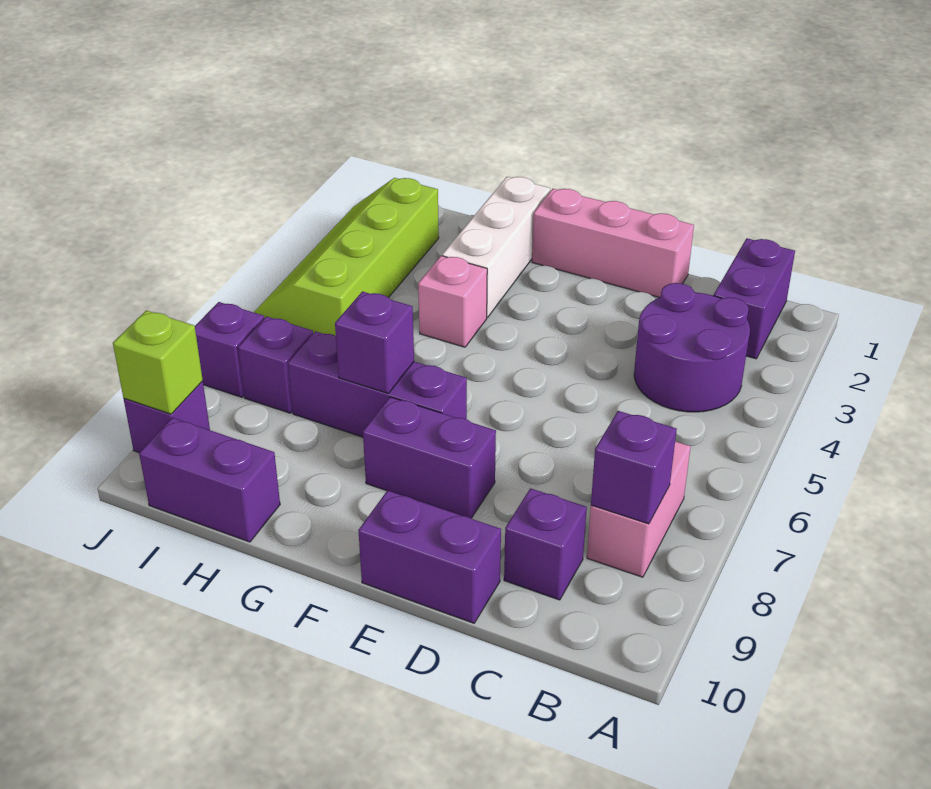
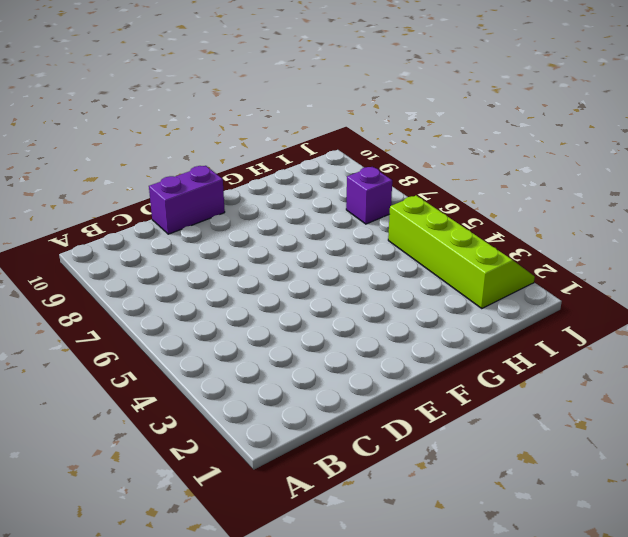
none -> purple 1x2 brick [714,238,795,359]
none -> purple 2x2 round brick [634,283,750,412]
none -> pink 1x2 brick [587,442,691,577]

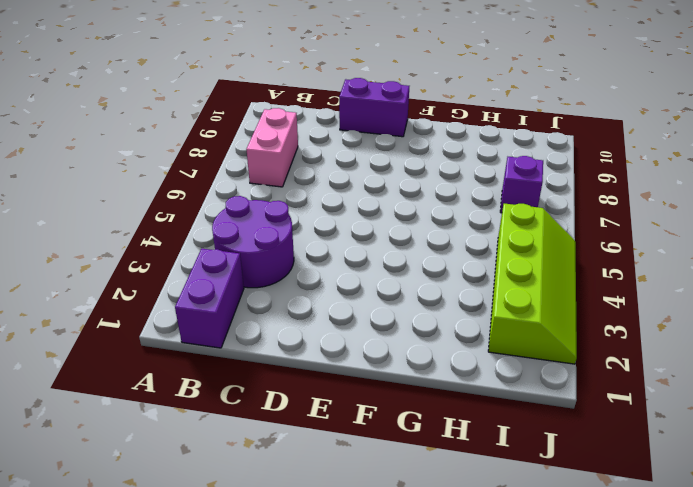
none -> purple 1x1 brick [504,488,587,600]
none -> pink 1x3 brick [532,189,694,298]
none -> purple 1x2 brick [363,397,496,518]

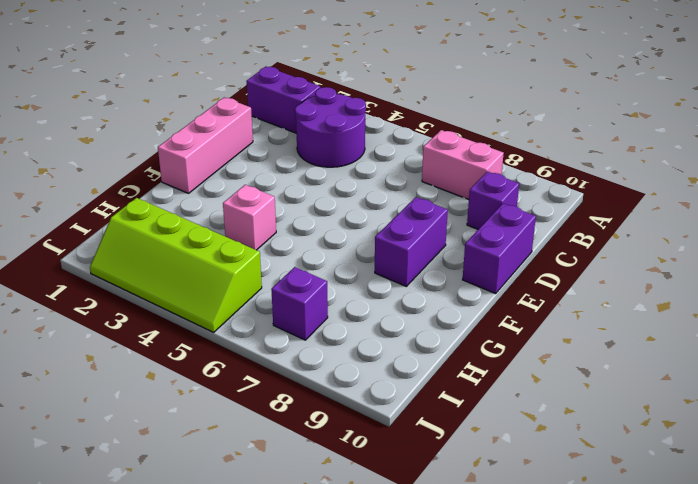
none -> purple 1x3 brick [288,331,467,437]
none -> white 1x3 brick [442,177,550,317]
none -> purple 1x2 brick [139,418,280,542]

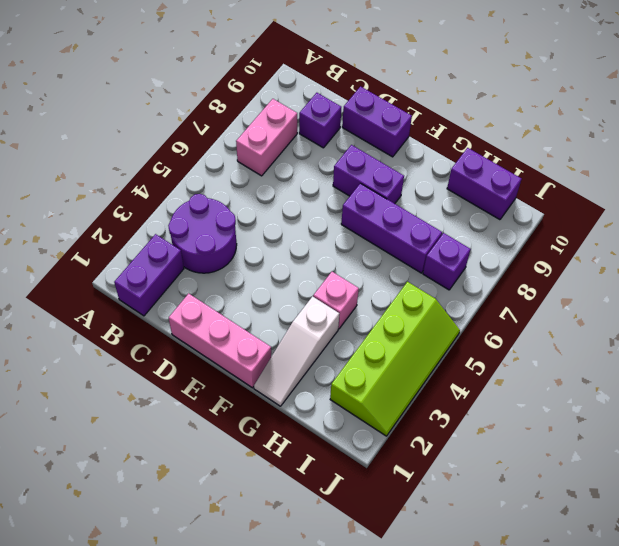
white 1x3 slope [254,296,339,406] -> white 1x3 brick [442,177,550,317]
none -> purple 1x1 brick [195,302,264,397]
none -> purple 1x1 brick [124,381,210,453]
none -> purple 1x1 brick [591,411,677,524]

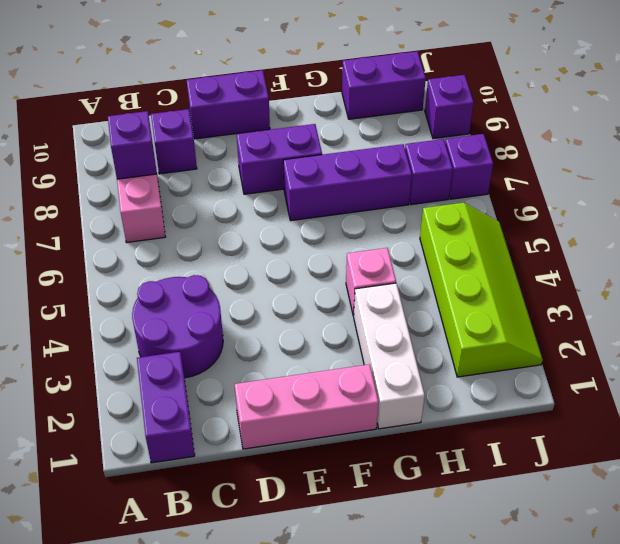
none -> purple 1x1 brick [335,292,414,394]
none -> lime 1x1 brick [113,310,203,414]

